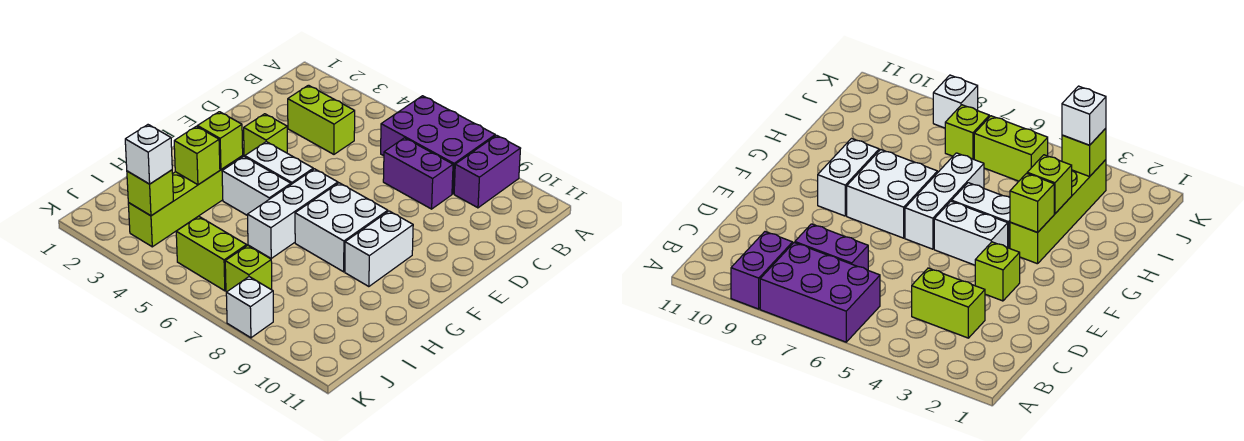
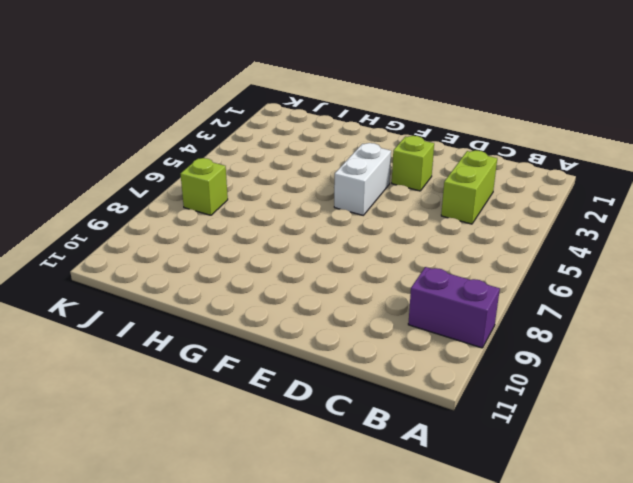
none -> purple 2x3 brick [381,96,495,194]
none -> purple 1x2 brick [383,138,453,209]
none -> white 1x3 brick [247,169,338,258]

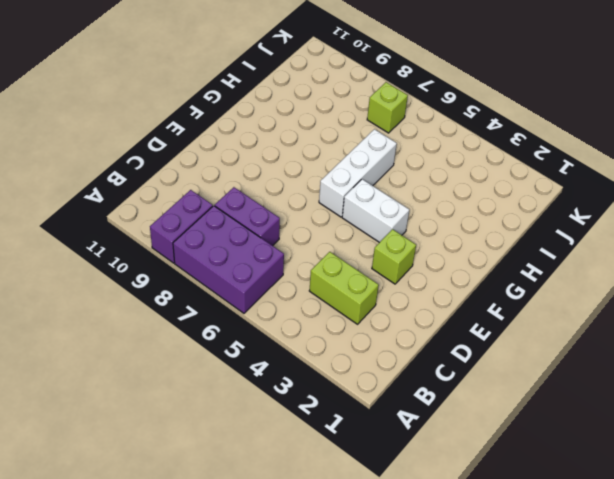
none -> white 2x2 brick [295,183,388,272]
none -> white 1x2 brick [345,211,413,287]
none -> lime 1x4 brick [128,156,243,247]

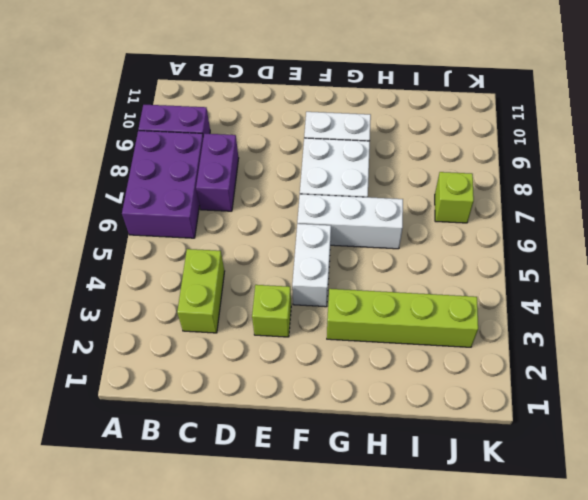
none -> white 1x2 brick [222,157,291,216]
none -> lime 1x2 brick [176,216,247,291]
none -> white 1x1 brick [226,277,273,338]

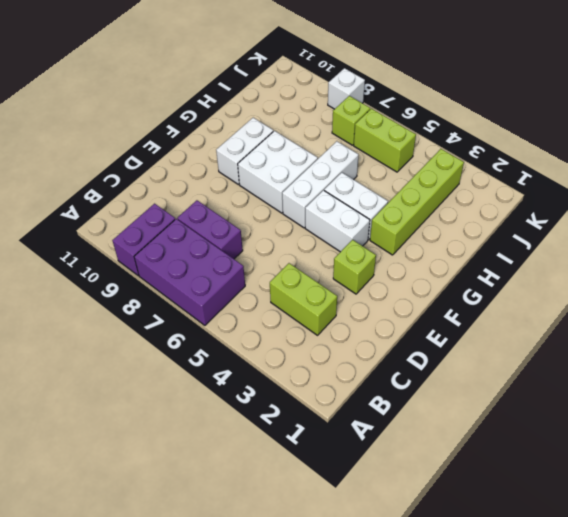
none -> lime 1x1 brick [197,112,243,169]
none -> lime 1x1 brick [174,126,220,185]
none -> lime 1x1 brick [127,170,173,216]

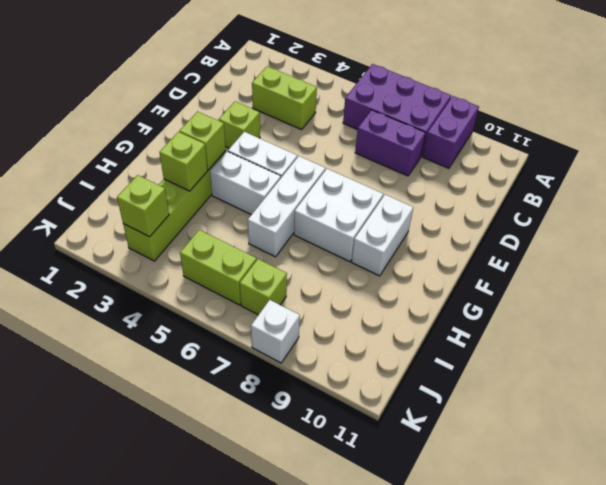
none -> white 1x1 brick [125,125,172,184]

